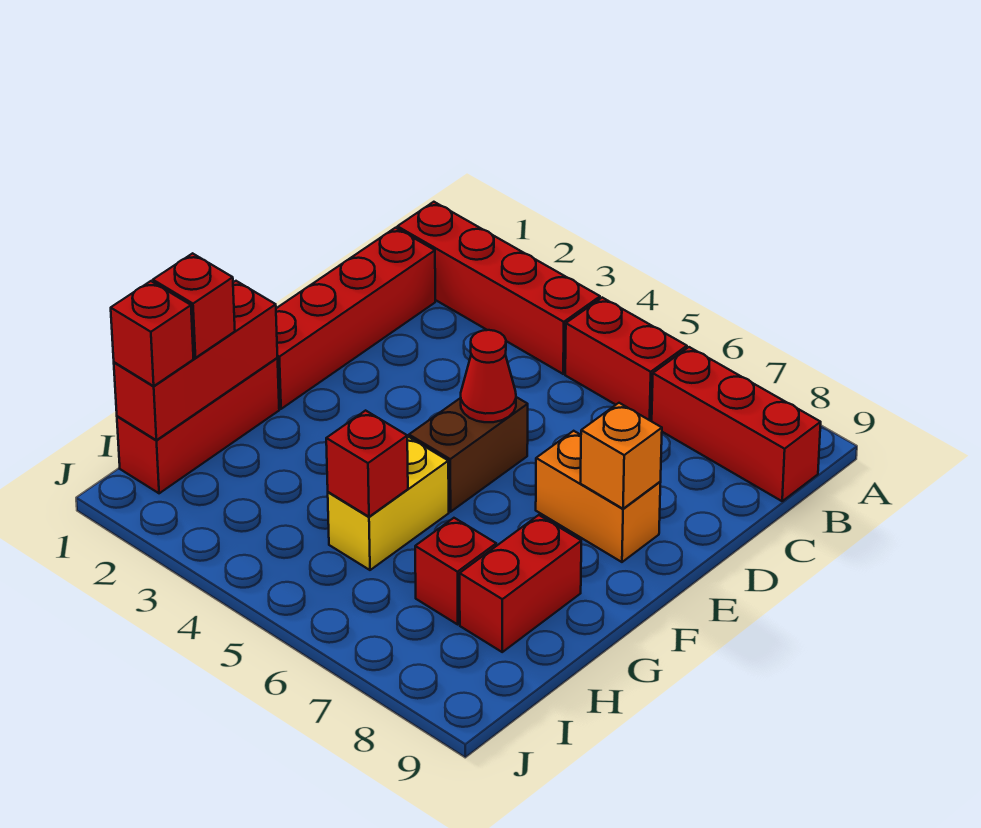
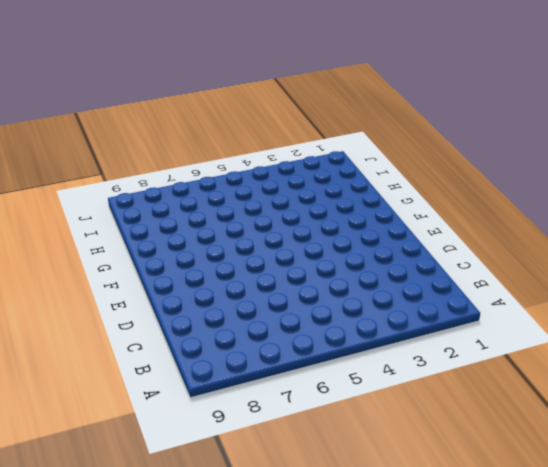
none -> red 1x4 brick [397,202,600,374]
none -> red 1x2 brick [565,298,687,421]
none -> red 1x3 brick [652,347,821,501]

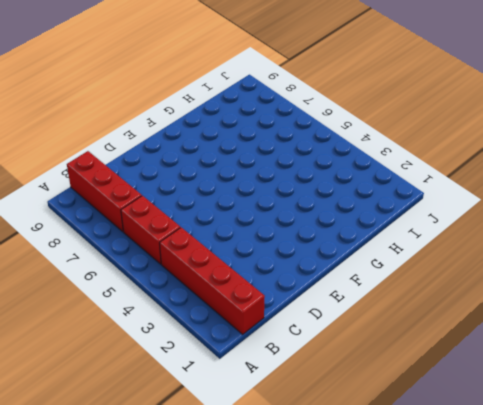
none -> red 1x4 brick [276,228,435,409]
none -> brown 1x2 brick [409,397,528,512]
none -> orange 1x2 brick [536,431,661,562]

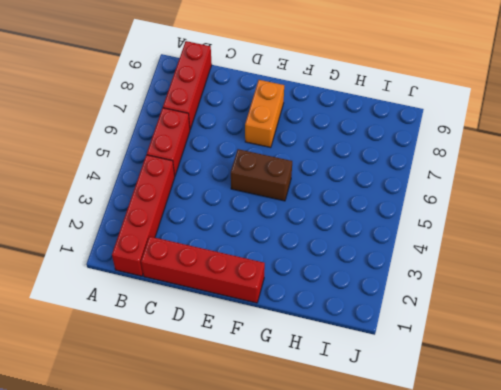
none -> red 1x3 brick [117,358,279,493]
none -> yellow 1x2 brick [328,436,449,570]
none -> red 1x2 brick [460,515,581,652]

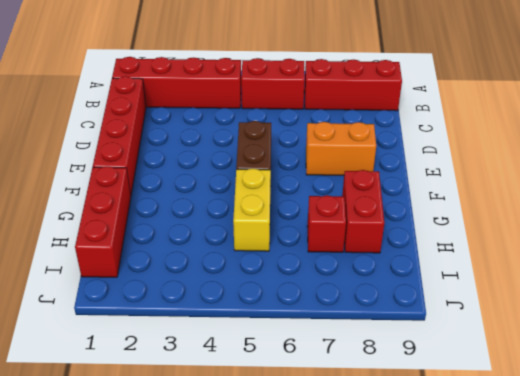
none -> red 1x1 cone [461,330,516,422]
none -> orange 1x1 brick [580,403,662,509]
none -> red 1x3 brick [114,281,277,440]

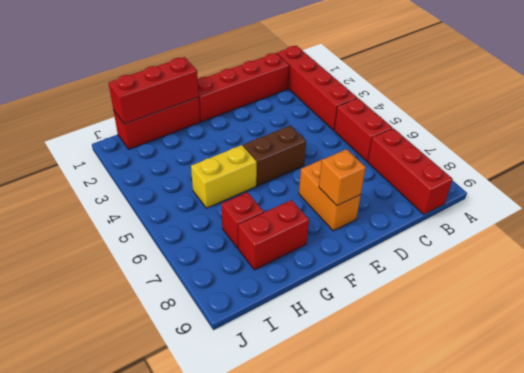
none -> red 1x1 cone [461,330,516,422]
none -> red 1x1 brick [326,411,408,517]
none -> red 1x1 brick [153,253,235,358]

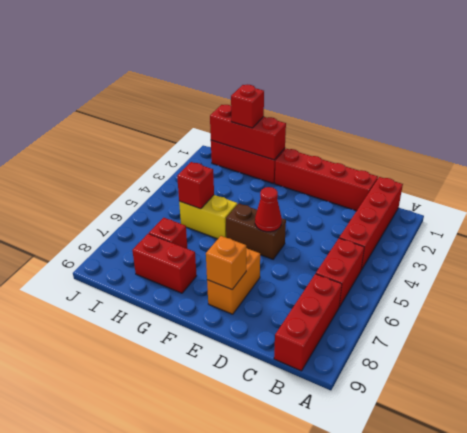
none -> red 1x1 brick [111,281,193,386]

